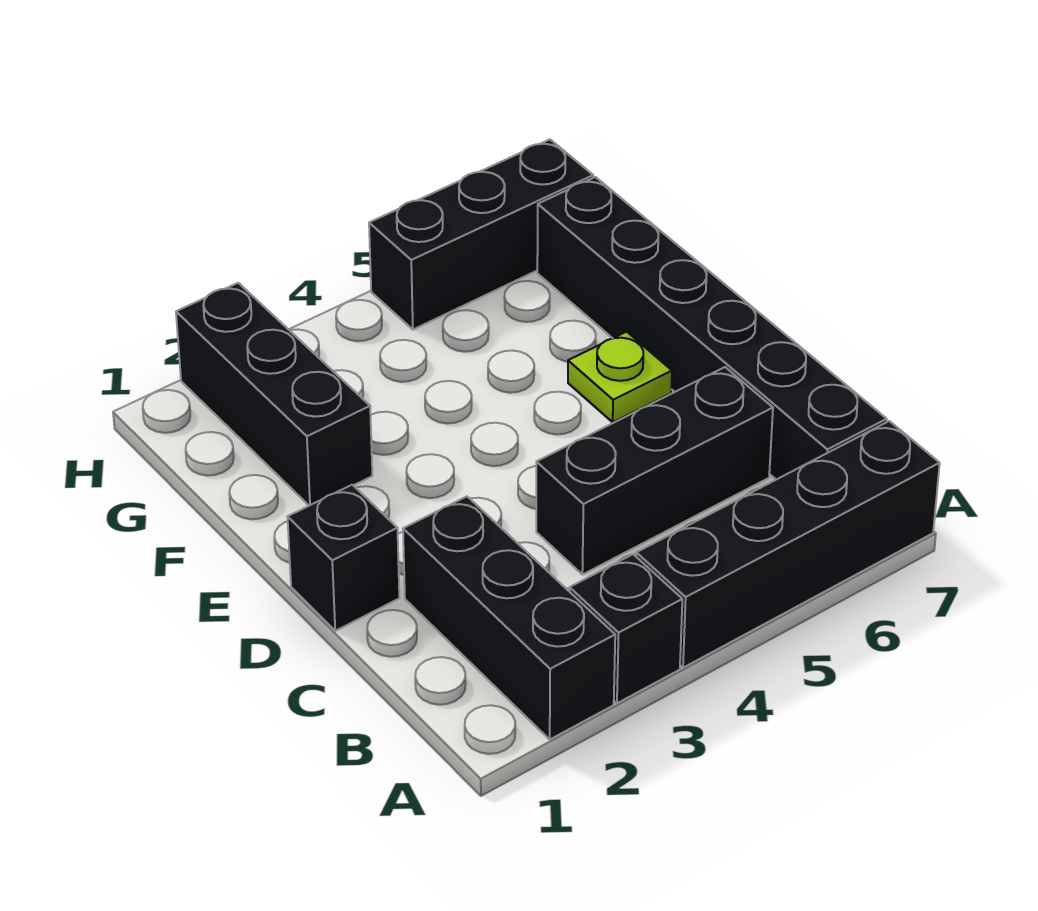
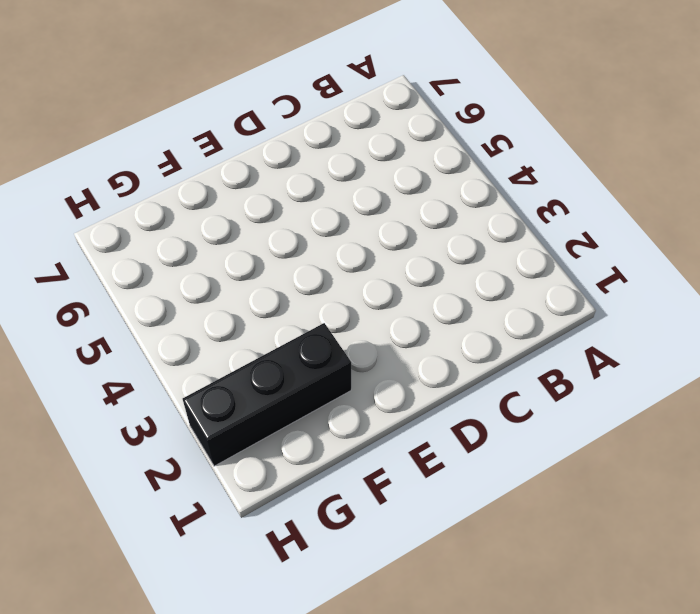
none -> black 1x3 brick [403,497,615,739]
none -> black 1x1 brick [570,554,682,703]

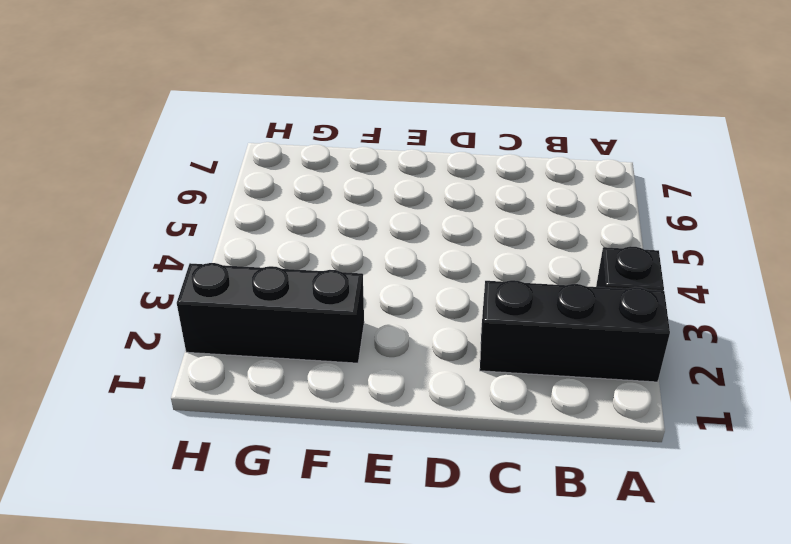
none -> black 1x4 brick [636,421,940,668]
none -> black 1x6 brick [537,177,887,480]

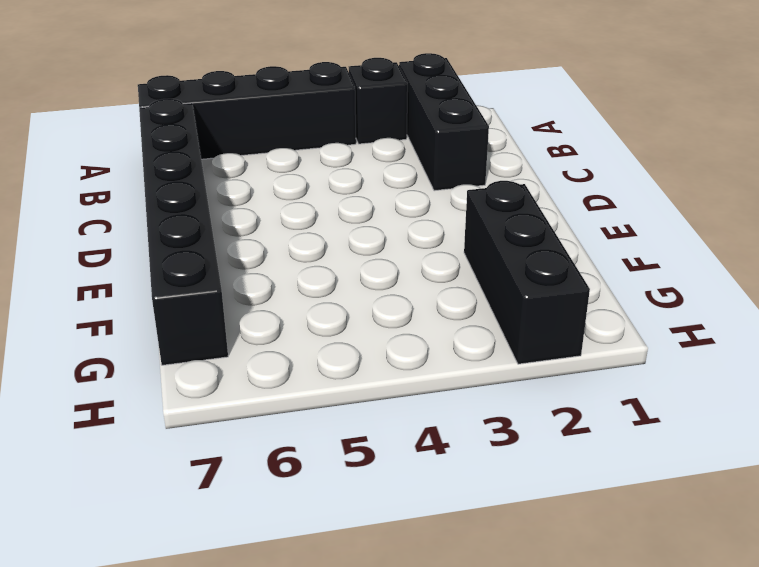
none -> black 1x3 brick [536,367,773,575]
none -> black 1x1 brick [288,485,399,631]

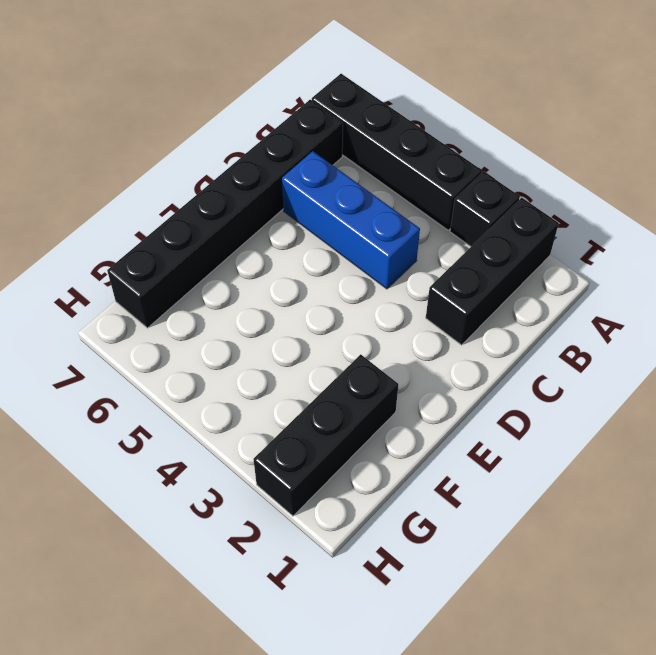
blue 1x3 brick [282,151,420,289] -> black 1x3 brick [536,367,773,575]
none -> black 1x1 brick [288,485,399,631]
none -> lime 1x1 plate [568,332,672,422]

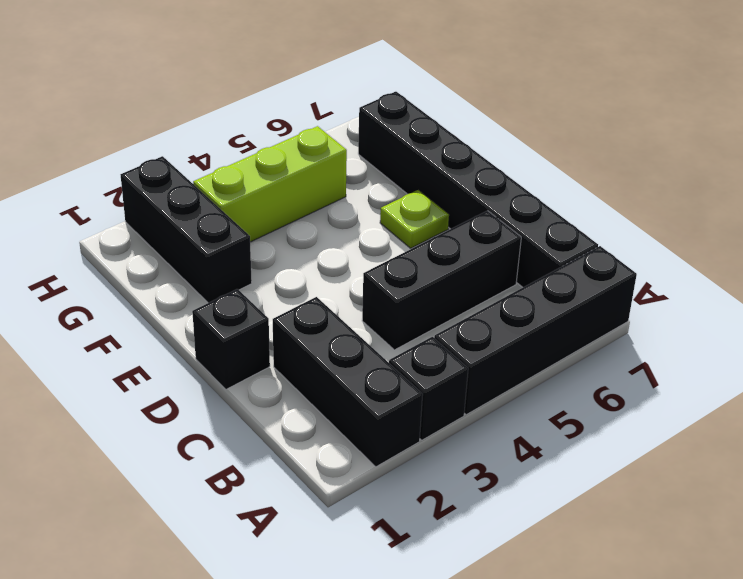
lime 1x3 brick [193,126,347,242] -> none
none -> black 1x3 brick [369,140,593,330]

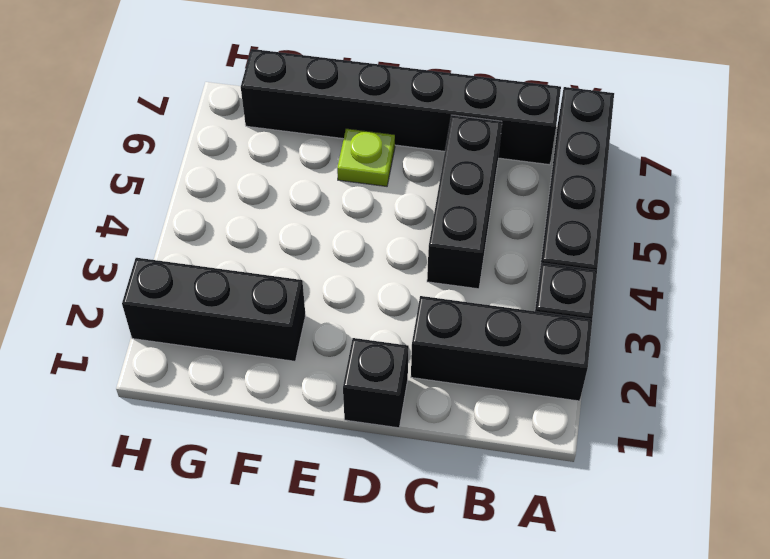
none -> black 1x3 brick [369,140,593,330]

